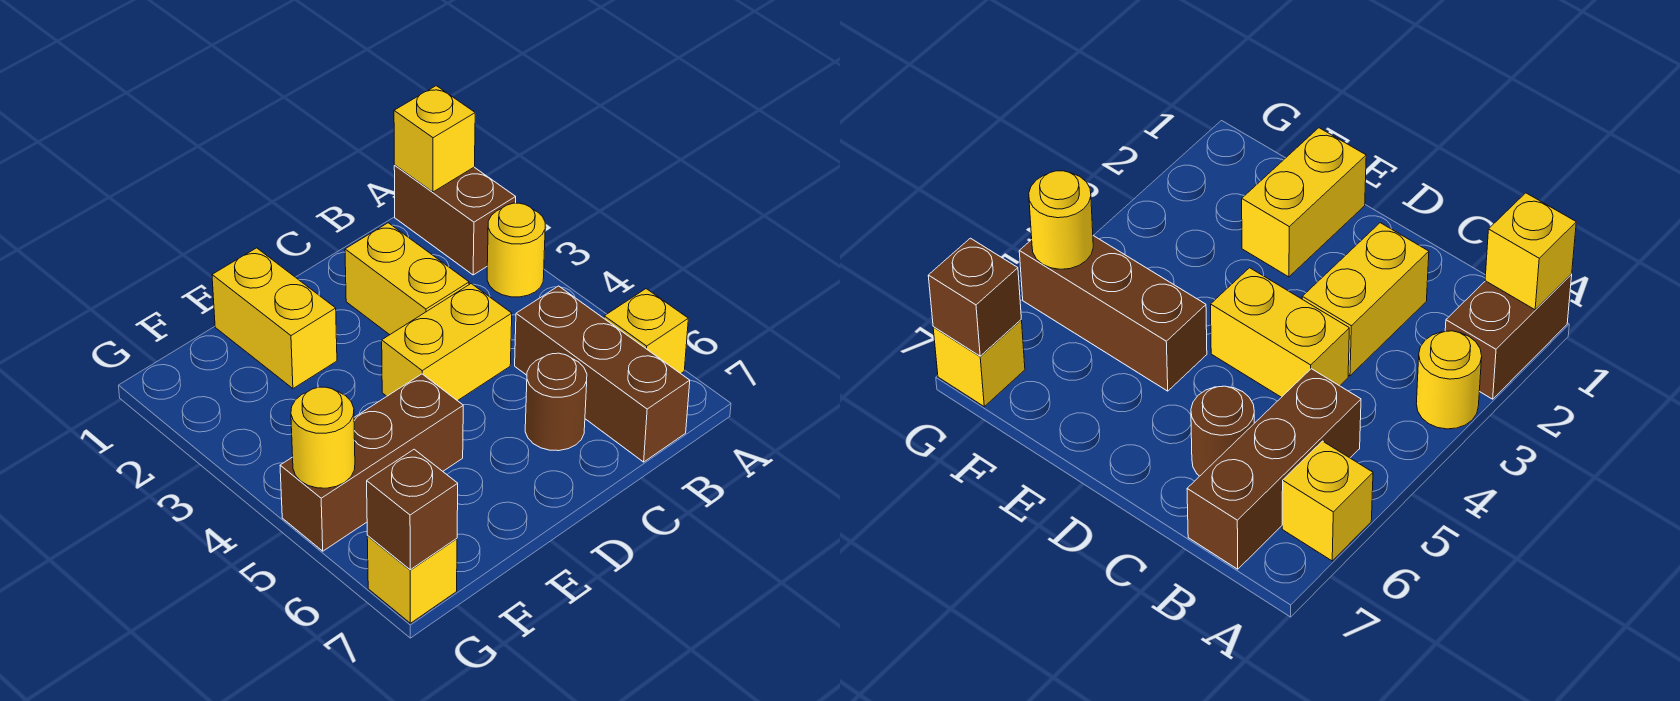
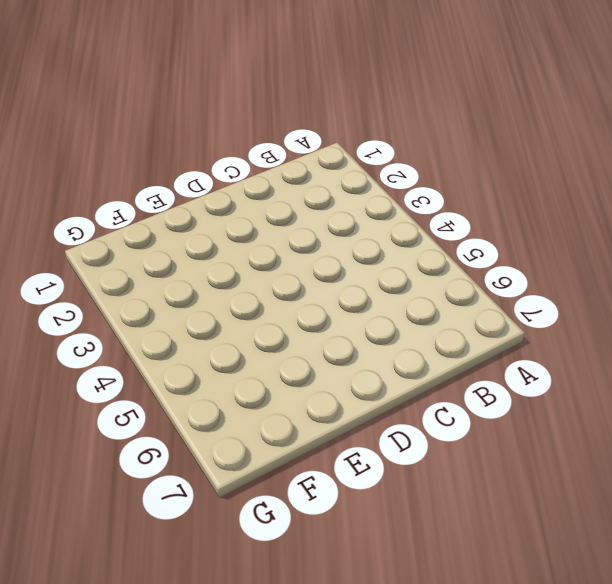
none -> brown 1x2 brick [394,165,516,275]
none -> yellow 1x1 round brick [487,203,545,297]
none -> yellow 1x1 brick [604,289,688,373]

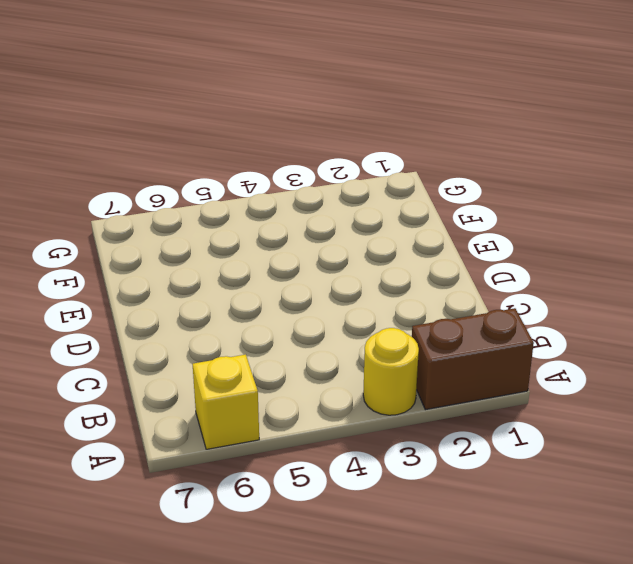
none -> brown 1x3 brick [515,286,690,462]
none -> yellow 1x2 brick [345,223,469,335]
none -> yellow 1x2 brick [382,284,512,401]

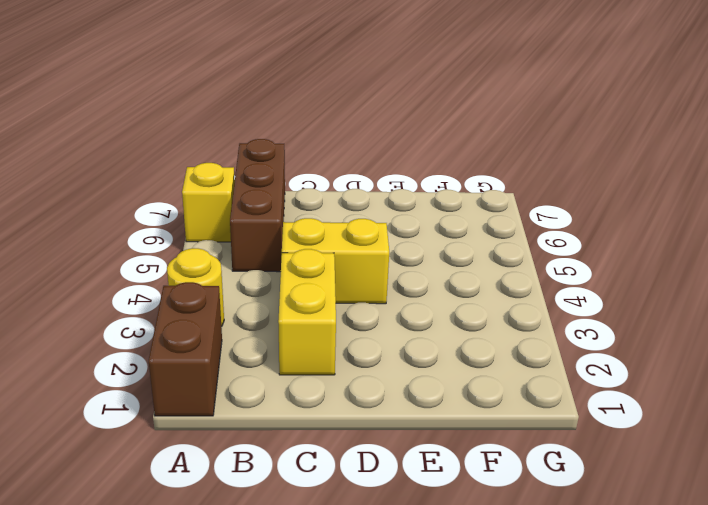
none -> brown 1x1 round brick [525,353,587,451]
none -> yellow 1x2 brick [212,248,337,388]
none -> brown 1x3 brick [280,374,463,551]

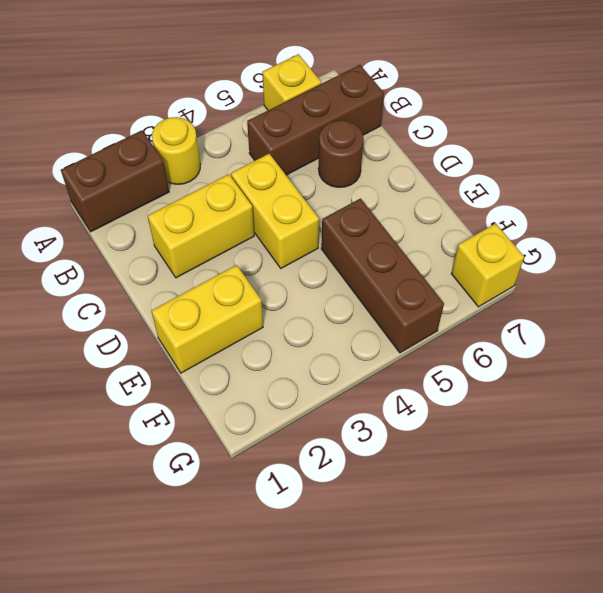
none -> yellow 1x1 brick [394,86,475,192]
none -> yellow 1x1 round brick [291,387,355,488]
none -> brown 1x1 brick [367,449,458,570]

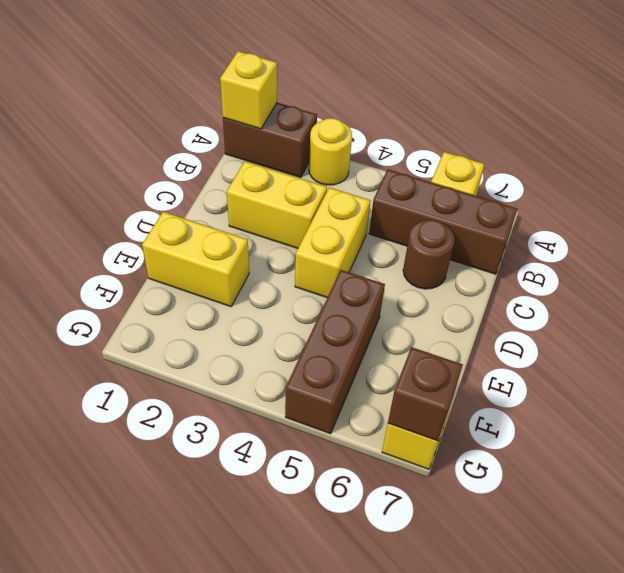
none -> yellow 1x1 round brick [291,387,355,488]

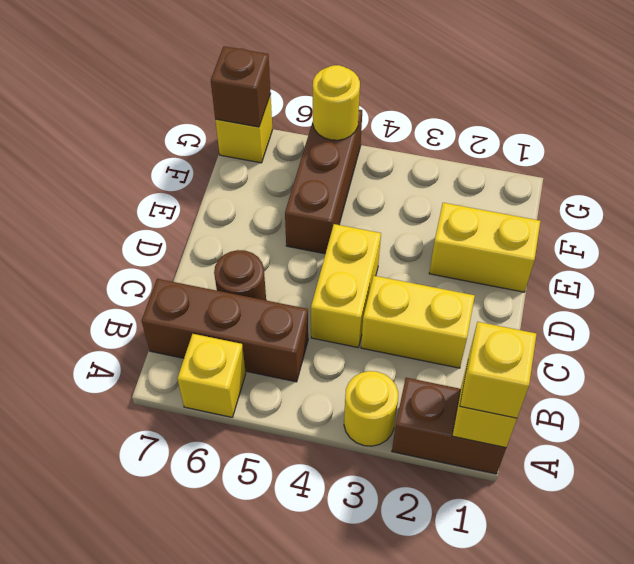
yellow 1x1 brick [460,322,536,418] -> none

